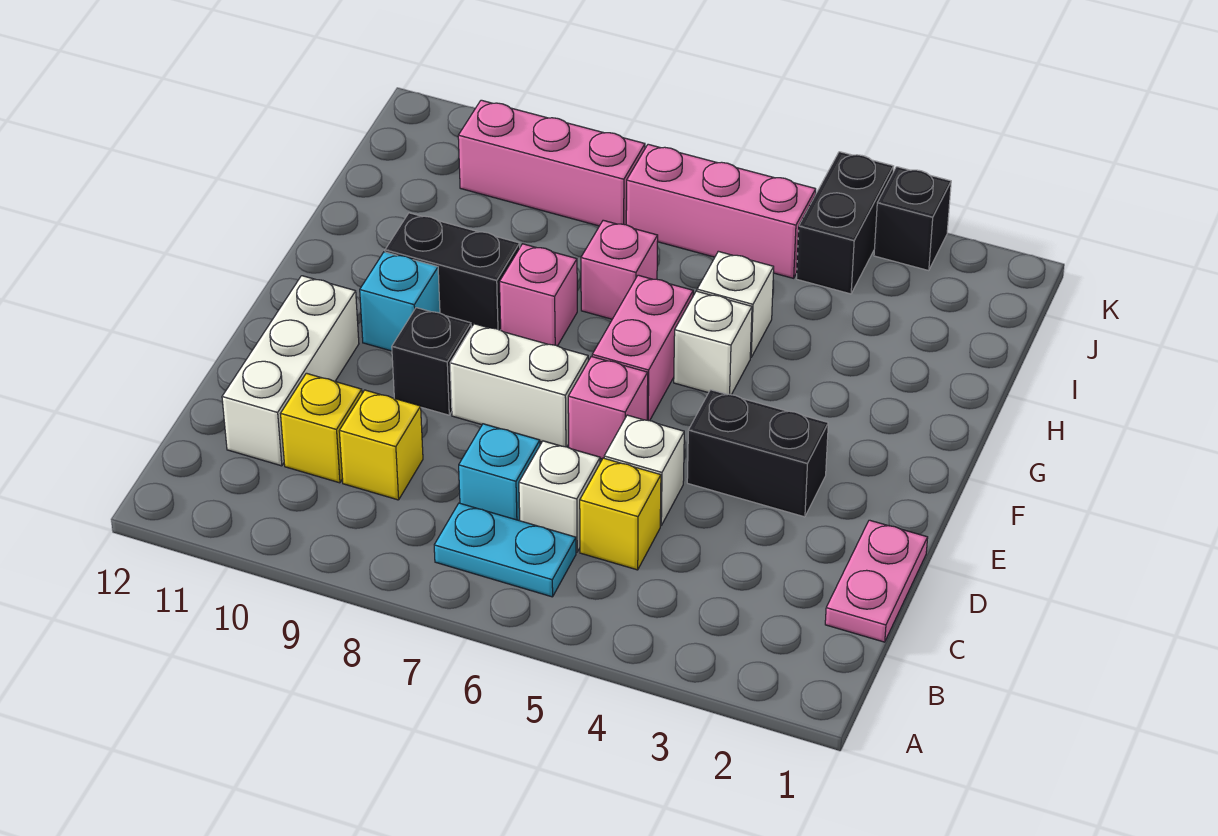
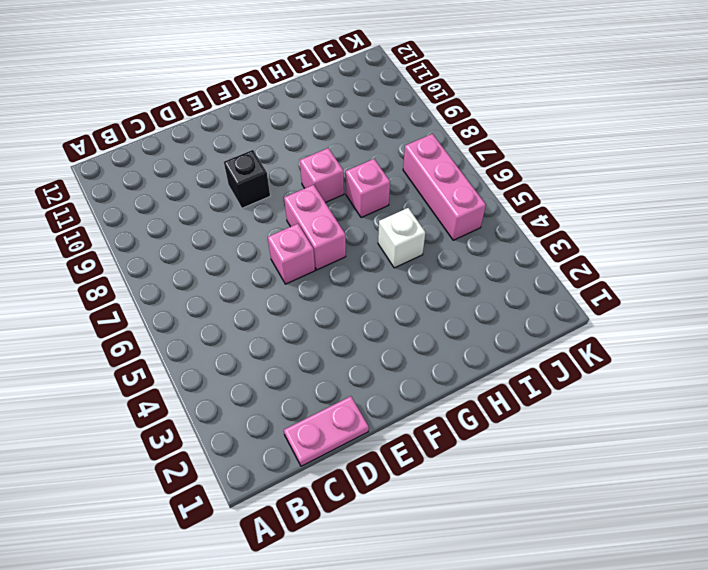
pink 1x2 brick [284,185,346,270] -> pink 1x2 brick turned to [592,275,693,421]
none -> cyan 1x2 plate [434,503,576,597]
none -> yellow 1x1 brick [580,458,661,570]
none -> white 1x1 brick [519,441,600,552]

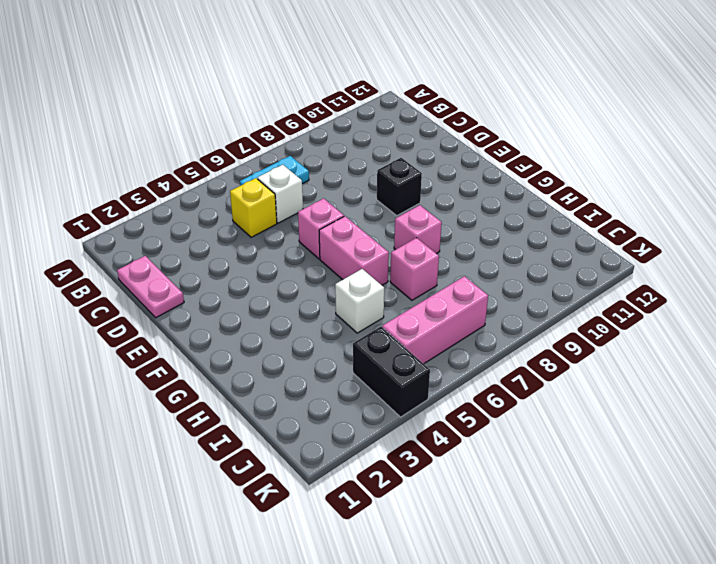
none -> cyan 1x1 brick [459,424,540,521]
none -> yellow 1x1 brick [339,390,423,500]
none -> yellow 1x1 brick [281,373,362,483]

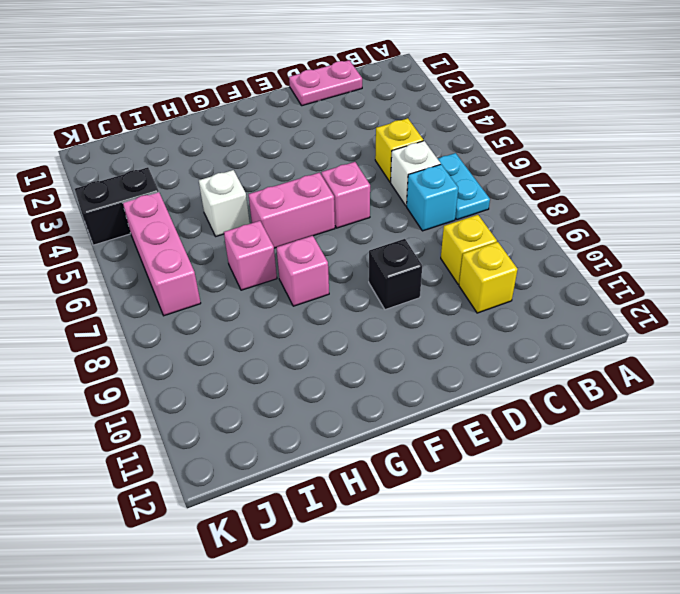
none -> white 1x3 brick [222,276,359,466]
none -> white 1x1 brick [604,415,684,526]
none -> black 1x2 brick [687,390,828,517]

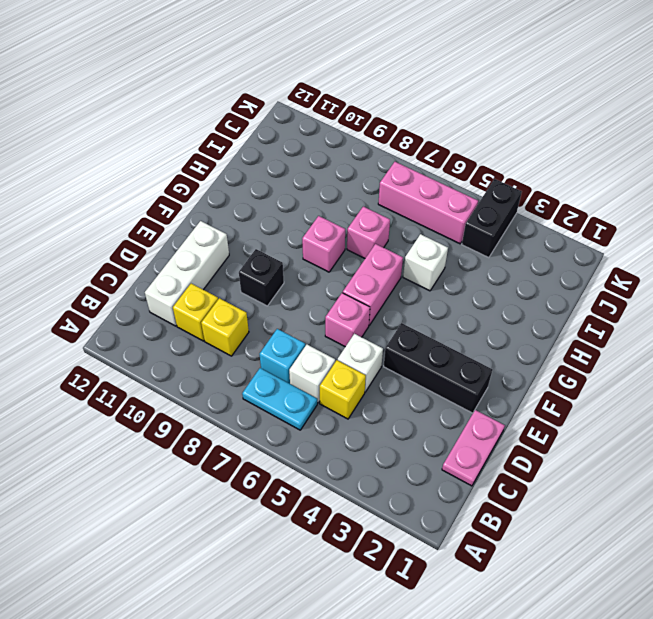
black 1x3 brick [384,323,493,413] -> black 1x2 brick [687,390,828,517]
none -> white 1x2 brick [450,324,588,447]
none -> cyan 1x1 brick [360,252,440,351]
none -> white 1x1 brick [674,291,752,395]

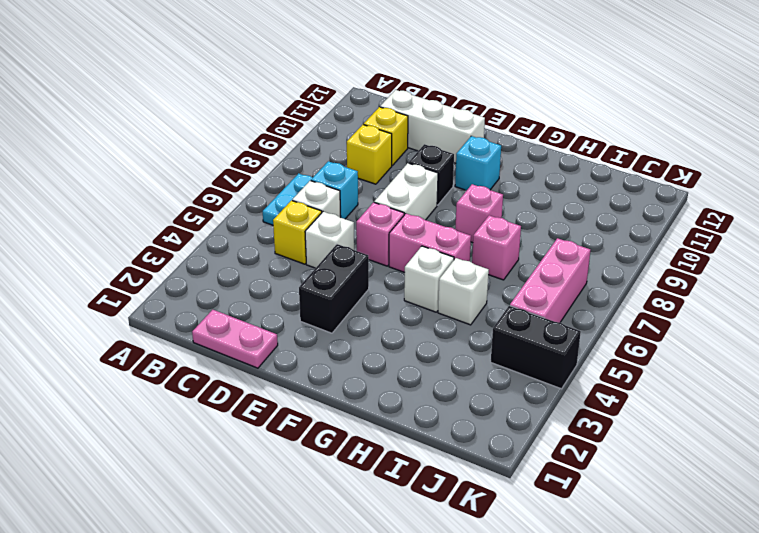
none -> black 1x2 brick [385,213,520,330]
none -> pink 1x3 brick [458,100,645,226]
none -> black 1x1 brick [874,167,951,271]

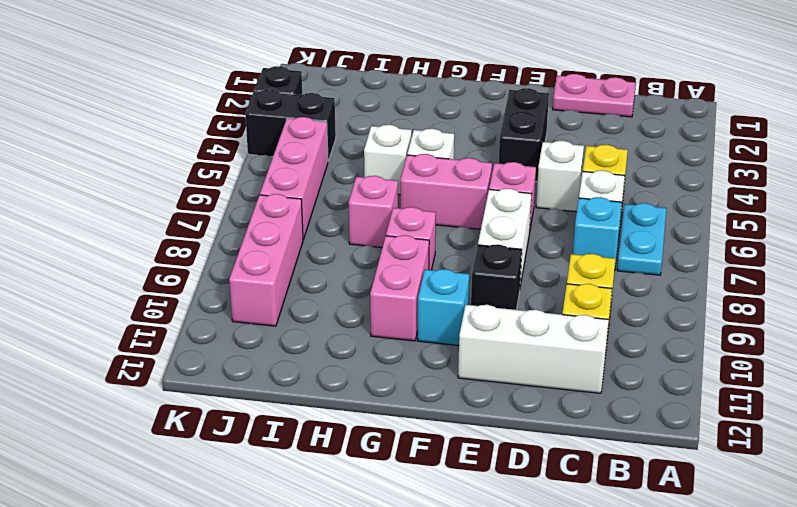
pink 1x2 brick [370,235,429,341] -> black 1x2 brick [385,213,520,330]

